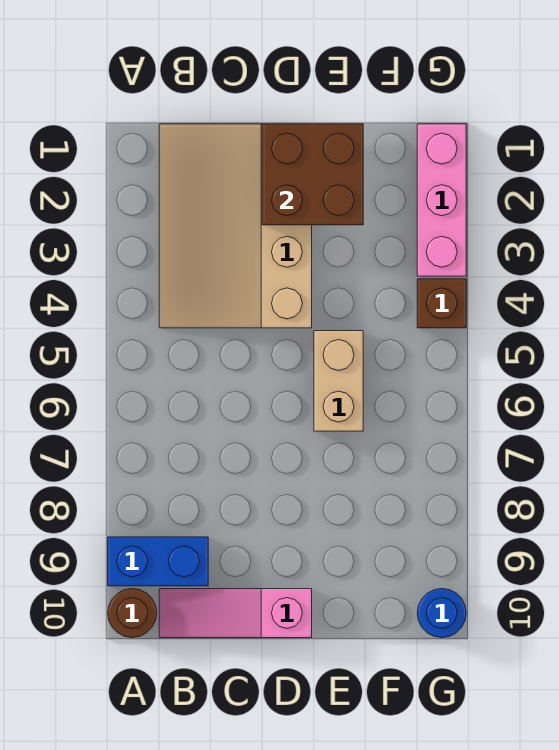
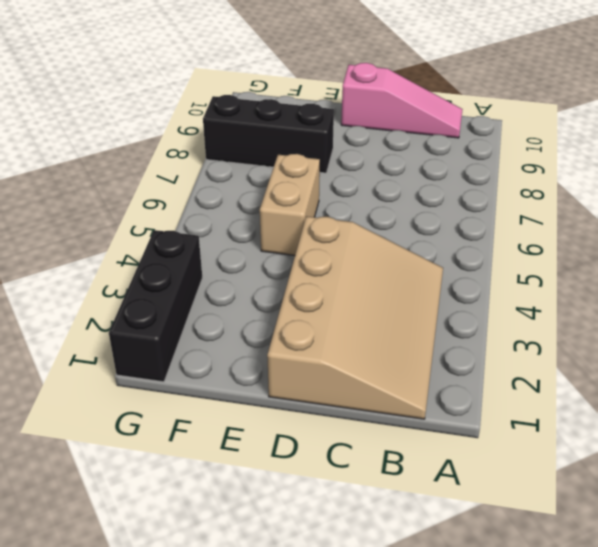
black 1x3 brick [203,95,334,173] -> none
black 1x3 brick [109,230,202,382] -> pink 1x3 brick [417,124,466,276]
none -> blue 1x2 brick [108,537,208,586]
none -> brown 1x1 round brick [108,589,157,638]

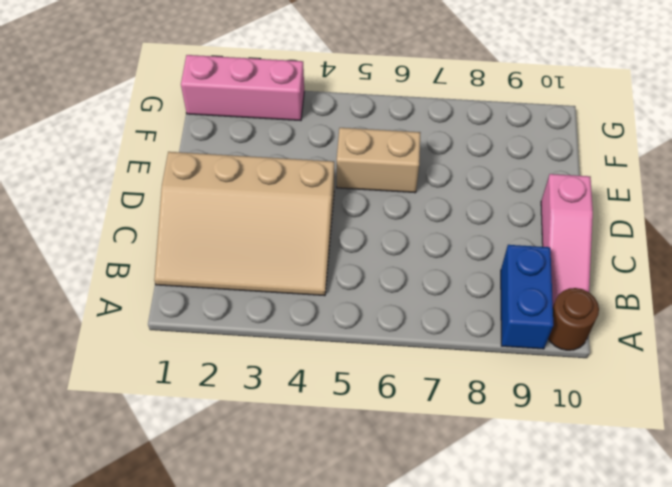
none -> brown 1x1 brick [417,279,466,328]
none -> blue 1x1 round brick [417,589,466,638]

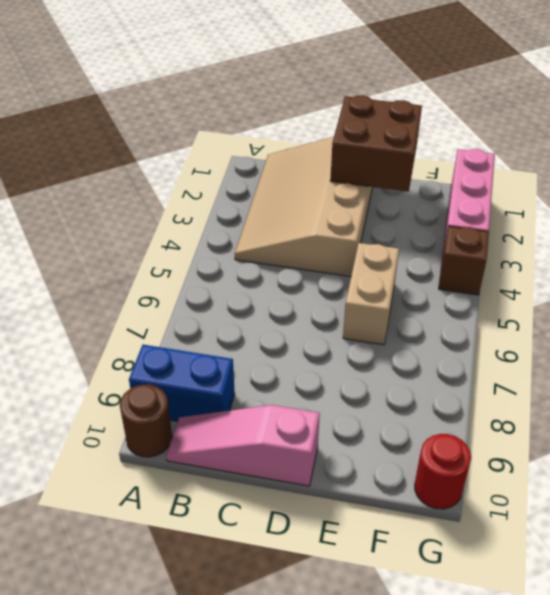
red 1x1 round brick [415,434,471,509] -> blue 1x1 round brick [417,589,466,638]

